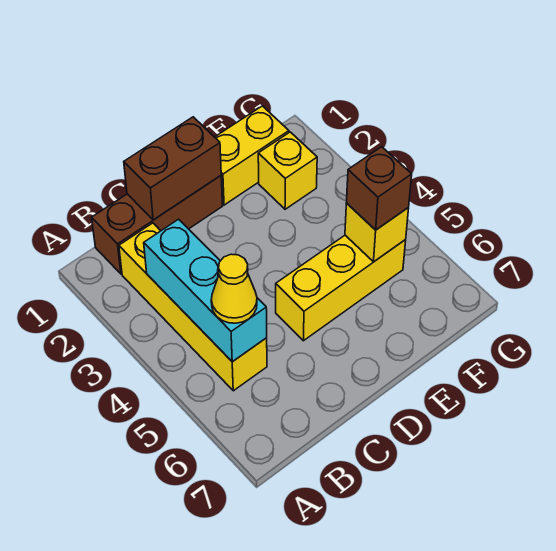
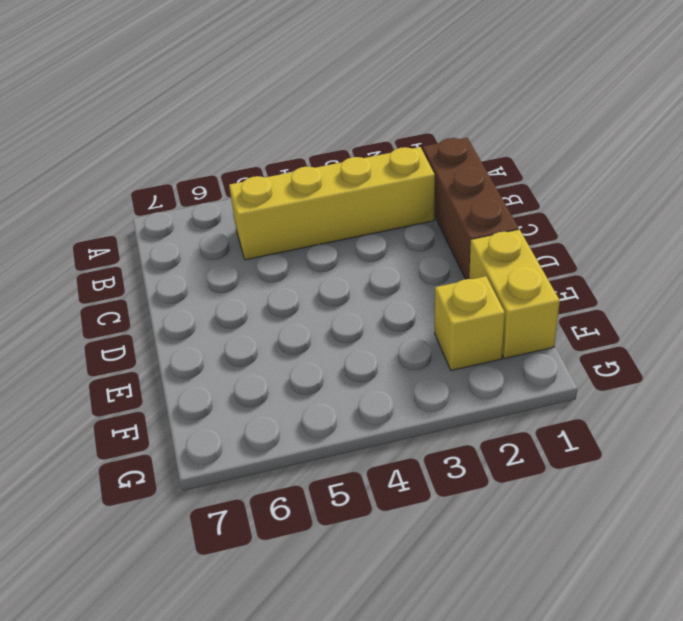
none -> yellow 1x3 brick [276,235,406,341]
none -> cyan 1x3 brick [144,219,267,362]

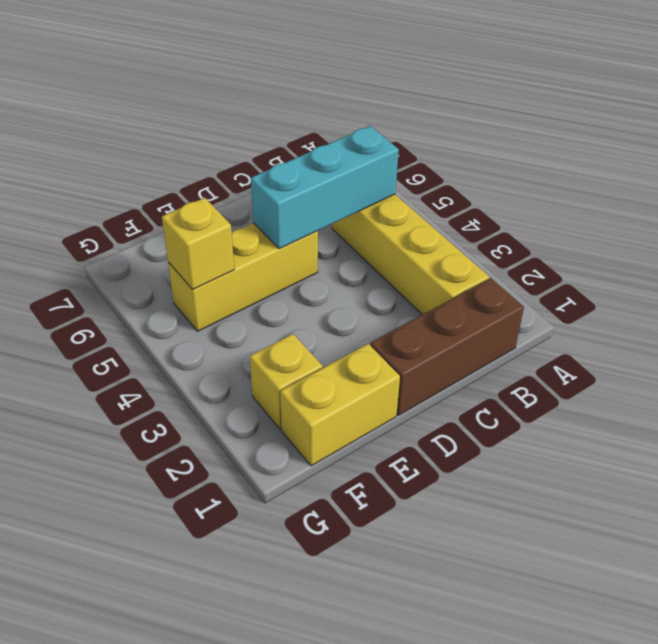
cyan 1x3 brick [251,126,399,249] -> cyan 1x3 brick turned to [144,219,267,362]
none -> brown 1x2 brick [124,117,221,220]
none -> yellow 1x1 cone [211,254,257,323]

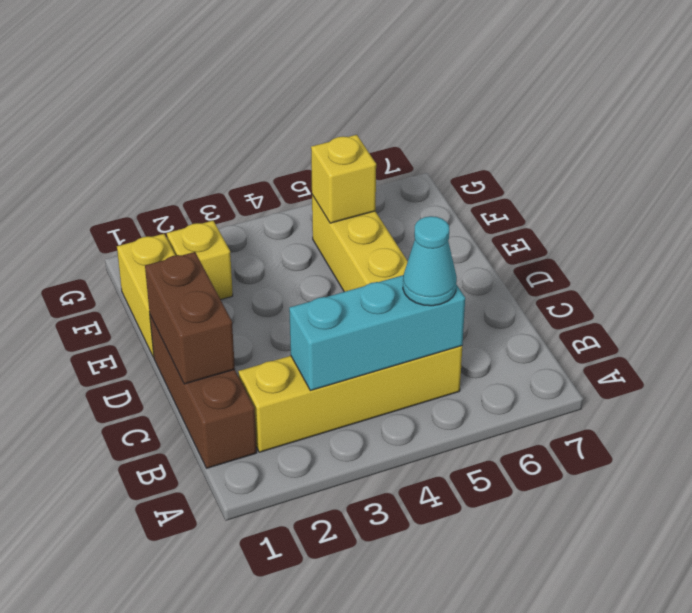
cyan 1x1 cone [403,216,457,306] -> yellow 1x1 cone [211,254,257,323]
none -> brown 1x1 brick [347,147,412,230]

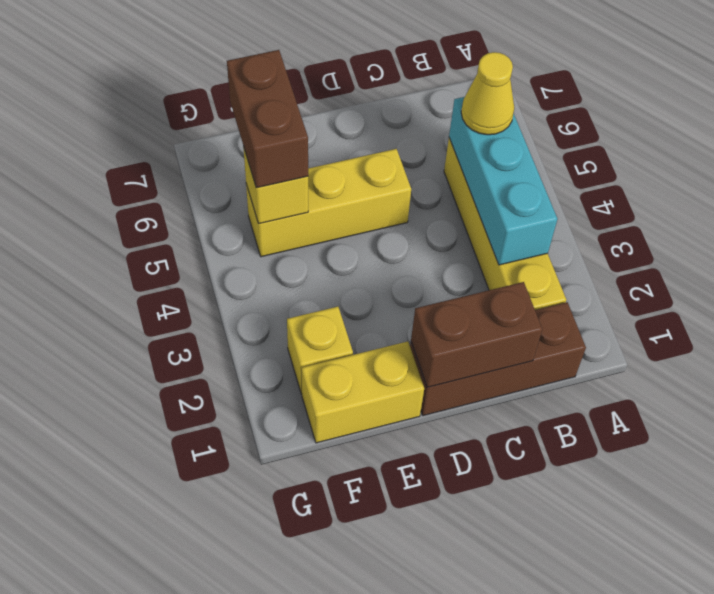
brown 1x2 brick [227,50,308,188] -> brown 1x1 brick [347,147,412,230]

